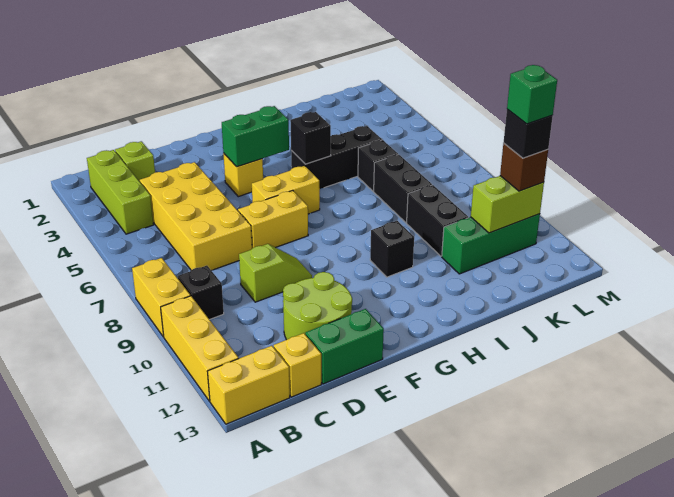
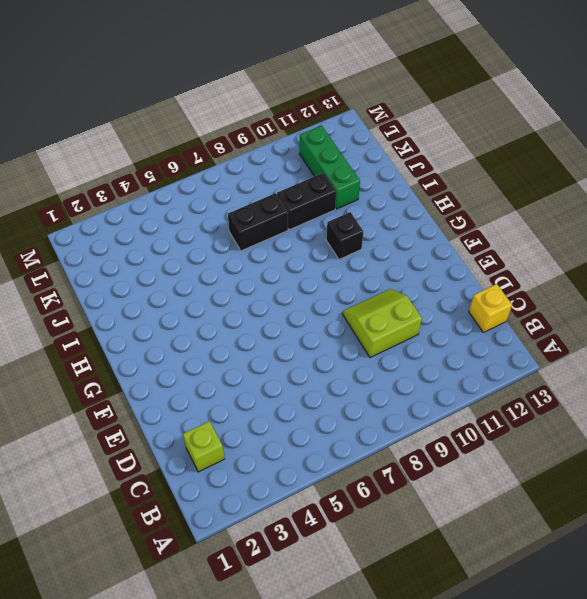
lime 2x2 slope [342,289,422,358] -> lime 1x2 slope [239,244,312,302]
none -> yellow 1x2 brick [132,258,190,337]
none -> yellow 1x3 brick [161,296,239,401]
none -> yellow 1x2 brick [207,346,290,424]

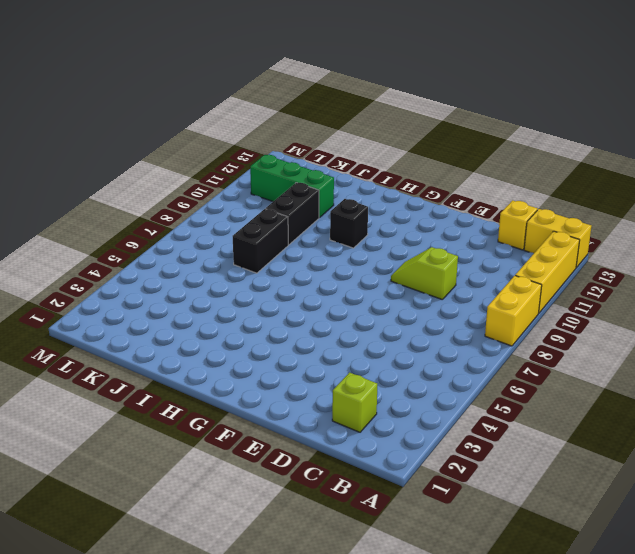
none -> lime 1x3 brick [87,150,154,234]
none -> black 1x1 brick [178,266,224,320]
none -> yellow 2x4 brick [140,162,252,271]

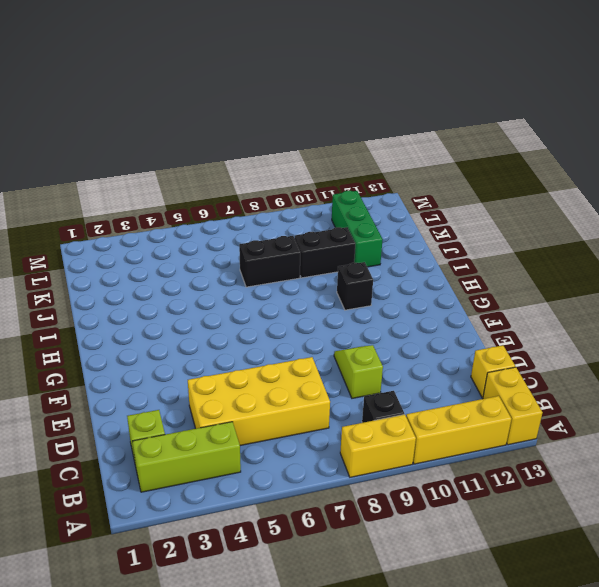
none -> lime 2x2 round brick [283,272,352,340]
none -> green 1x2 brick [305,309,384,384]
none -> yellow 1x2 brick [238,191,308,248]

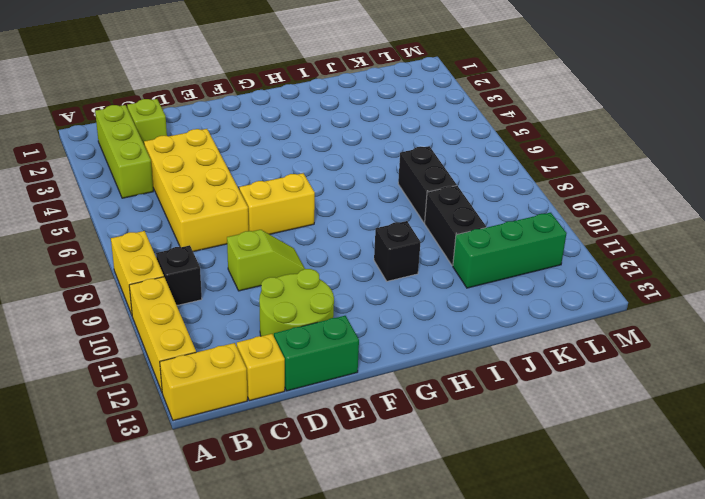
none -> yellow 1x1 brick [223,153,263,197]
none -> yellow 1x2 brick [252,166,320,214]
none -> black 1x3 brick [291,126,382,189]

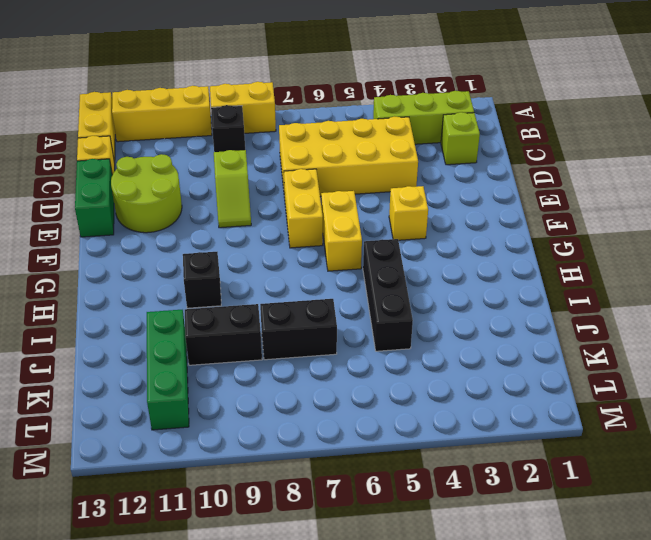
none -> black 1x1 brick [358,140,398,191]
none -> green 1x2 brick [222,106,289,167]
none -> black 1x1 brick [290,112,331,164]

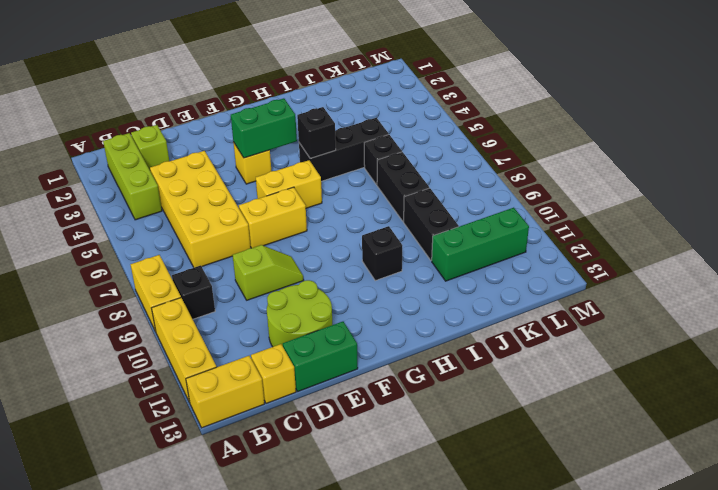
none -> lime 1x2 brick [471,176,544,233]
none -> brown 1x1 brick [500,143,548,191]
none -> black 1x1 brick [504,109,553,158]

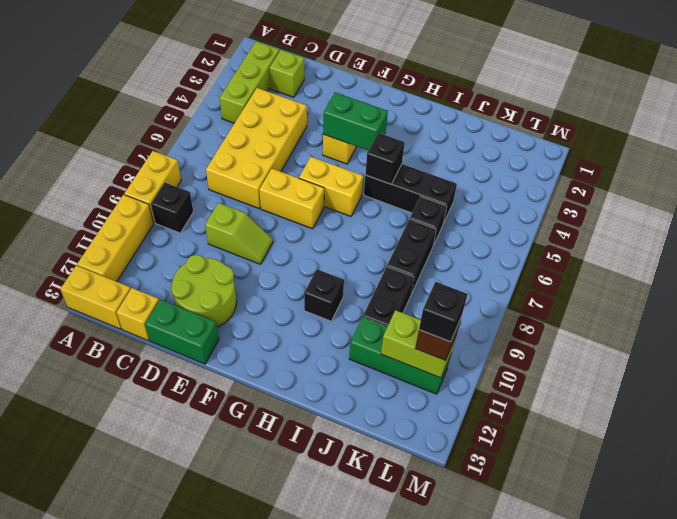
none -> green 1x1 brick [507,65,557,124]

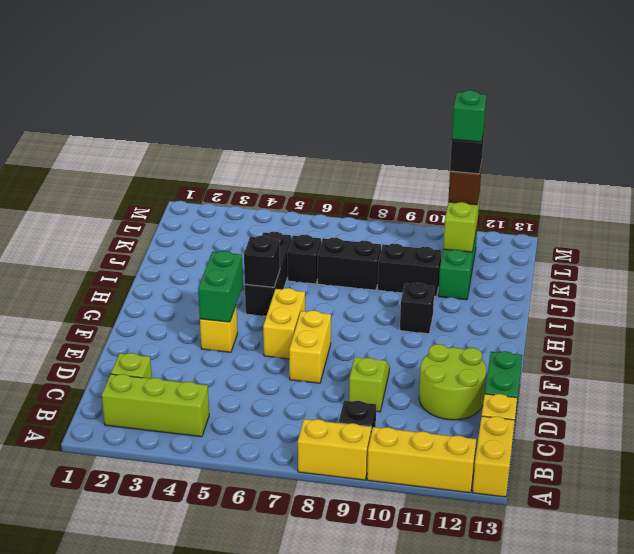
none -> yellow 2x4 brick [140,162,252,271]

